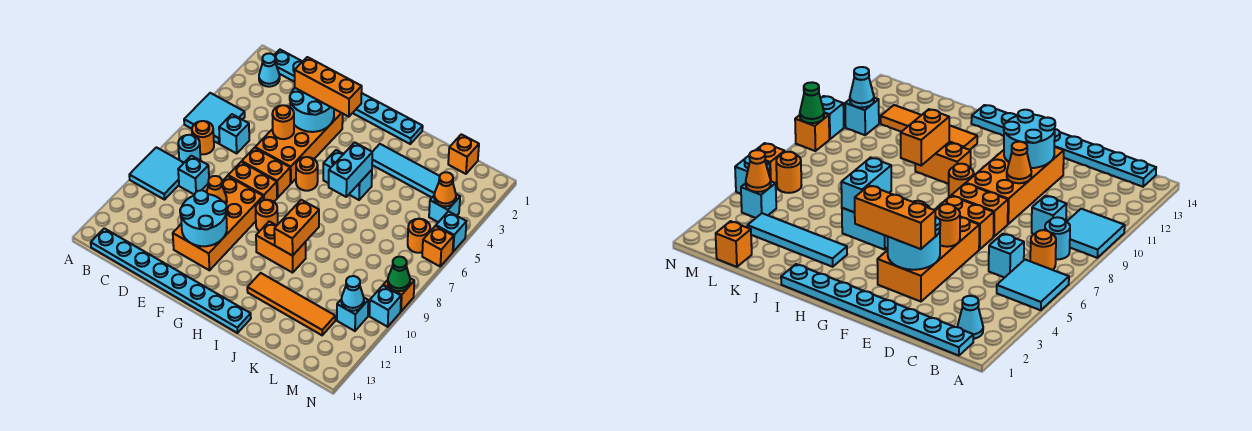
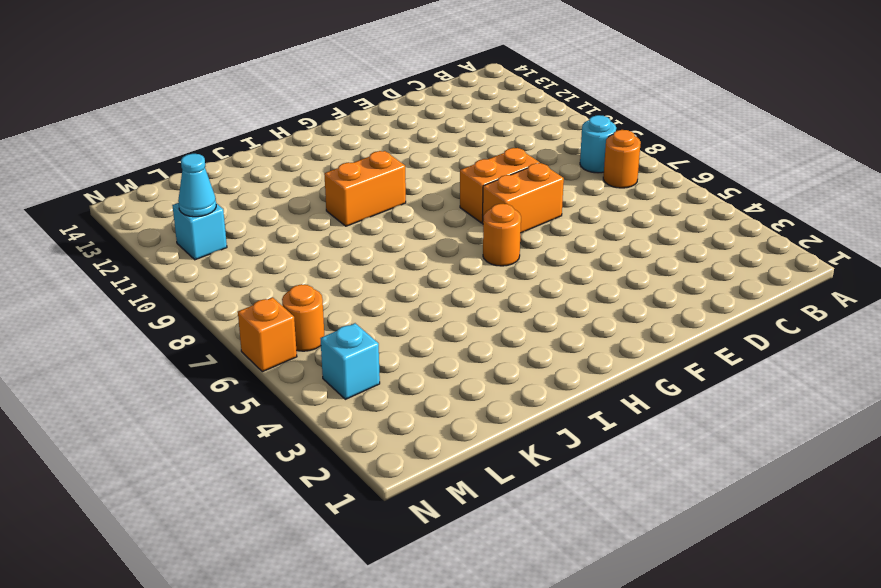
none -> cyan 2x2 tile [184,93,245,144]
none -> cyan 2x2 tile [129,147,184,200]
none -> cyan 1x8 plate [274,50,423,144]
none -> cyan 1x1 cone [259,53,280,87]

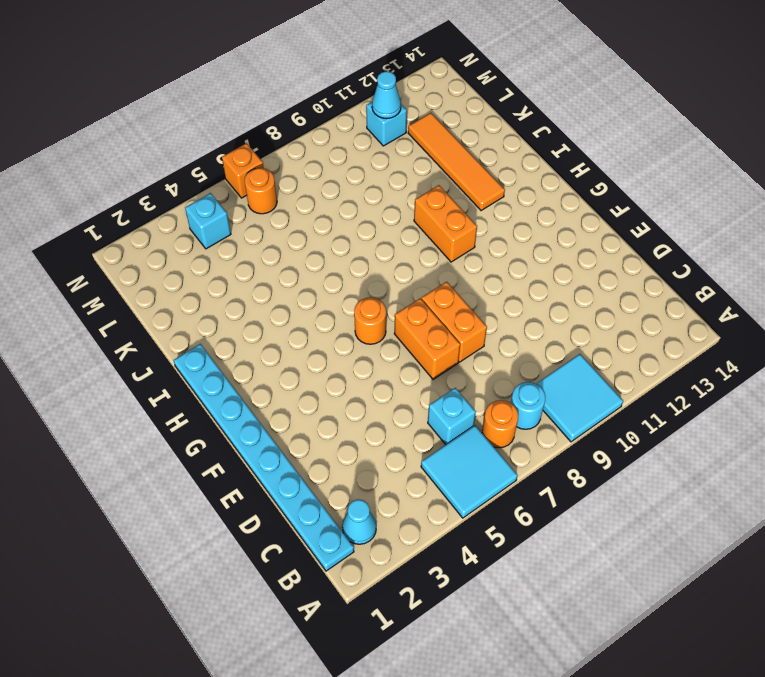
none -> cyan 1x8 plate [91,228,251,333]
none -> cyan 1x1 brick [178,156,209,195]
none -> orange 2x4 brick [255,109,343,184]
none -> orange 2x4 brick [173,176,263,270]

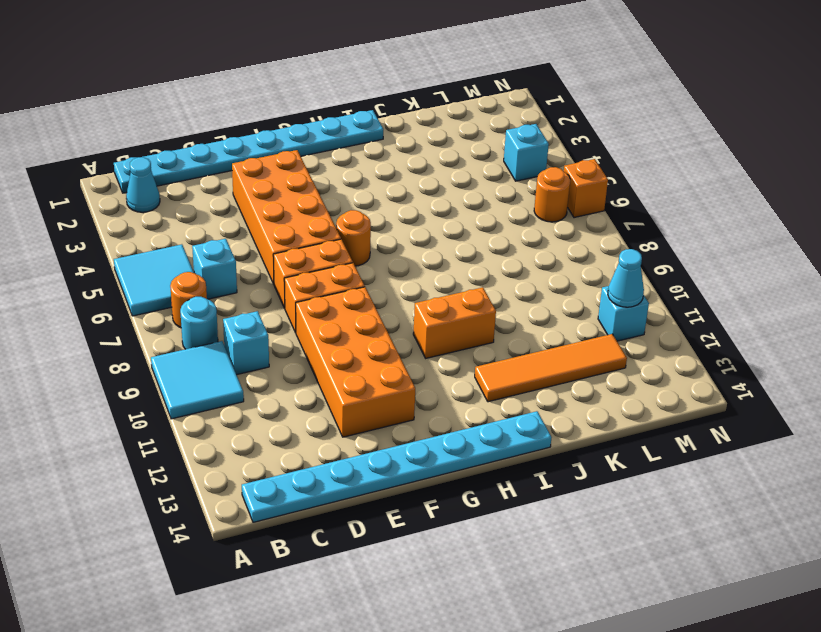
none -> orange 1x1 round brick [256,200,278,231]
none -> cyan 1x2 brick [323,150,372,200]
none -> cyan 1x4 tile [372,144,440,197]
none -> orange 1x1 brick [448,134,479,174]

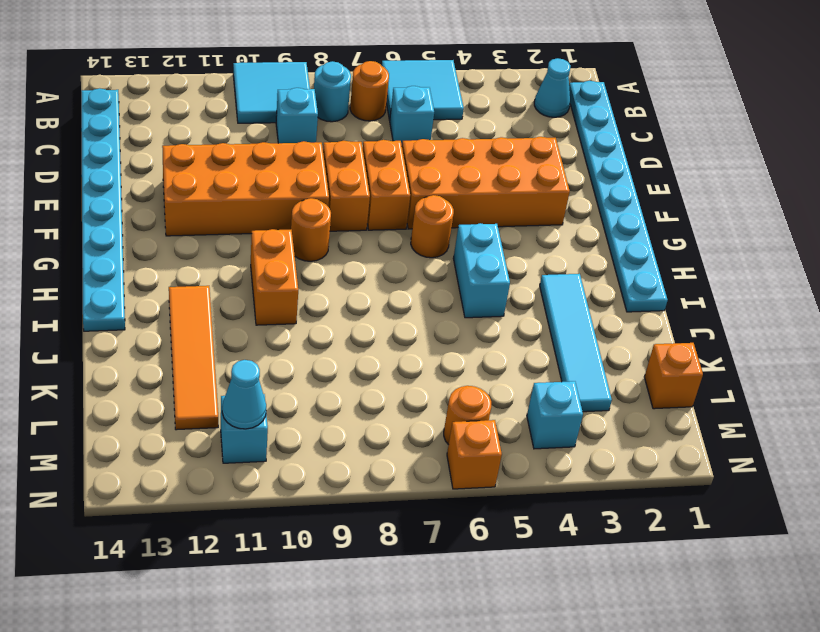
none -> cyan 1x1 brick [436,211,466,252]
none -> orange 1x1 brick [383,278,414,311]
none -> cyan 1x1 brick [369,286,401,327]
none -> cyan 2x2 round brick [290,88,334,132]

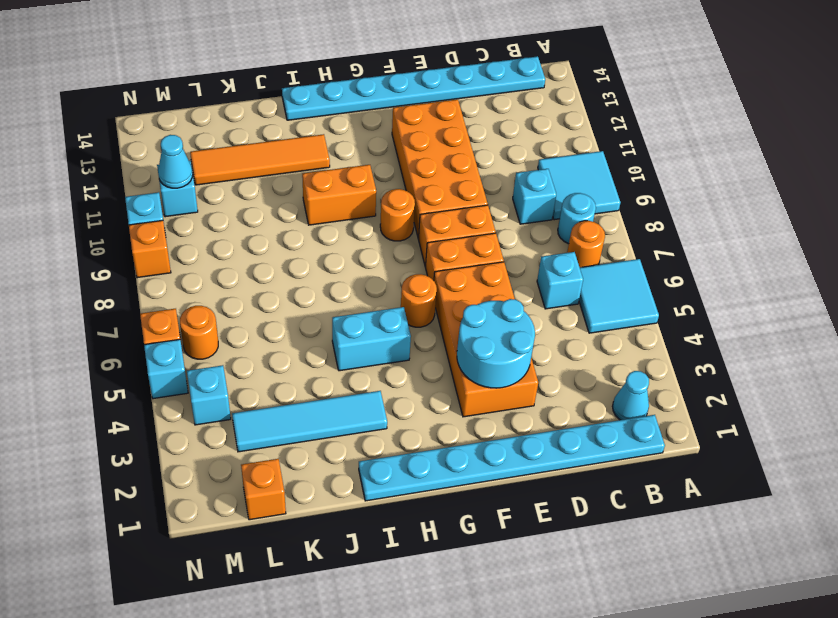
none -> orange 1x1 round brick [272,105,294,139]
none -> orange 1x1 cone [207,176,227,203]
none -> cyan 2x2 round brick [180,190,227,246]
none -> cyan 1x2 brick [329,142,372,197]

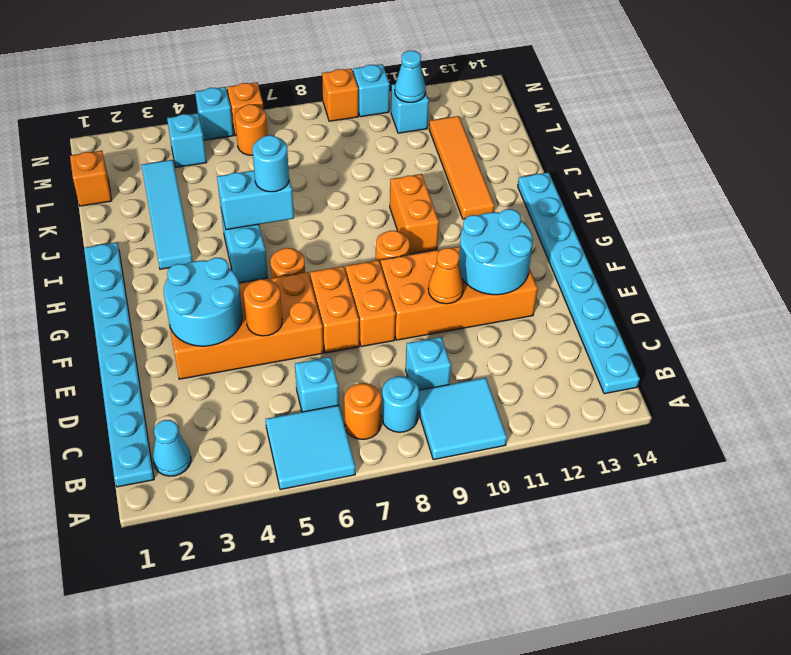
cyan 1x1 round brick [252,135,289,192] -> none
none -> orange 1x2 brick [274,200,319,256]
none -> orange 1x1 cone [434,172,456,206]
none -> green 1x1 cone [388,257,410,291]
none -> orange 1x3 brick [295,57,362,117]

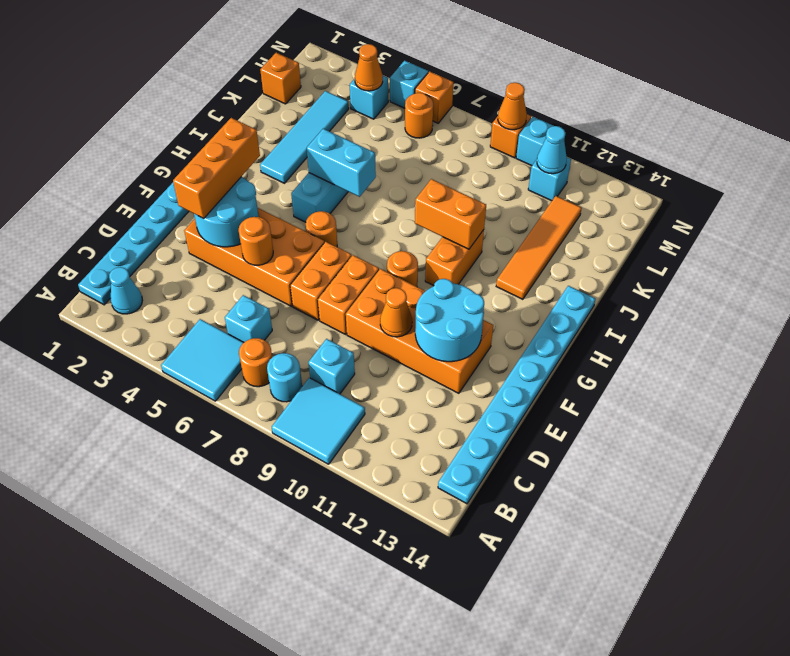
orange 1x1 cone [498,83,527,130] -> green 1x1 cone [388,257,410,291]

